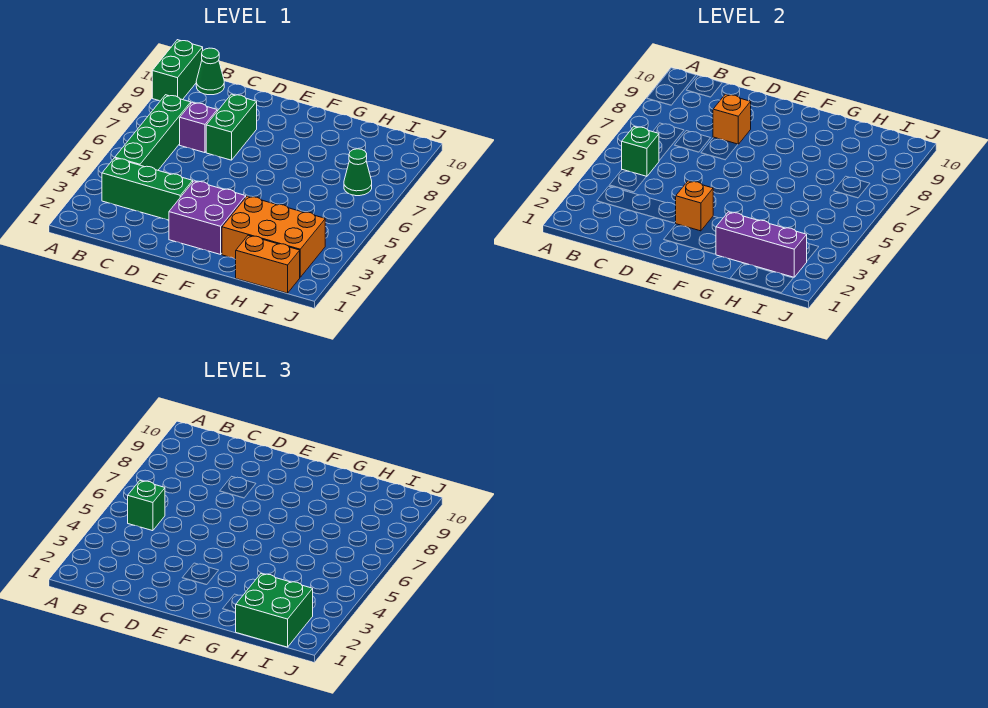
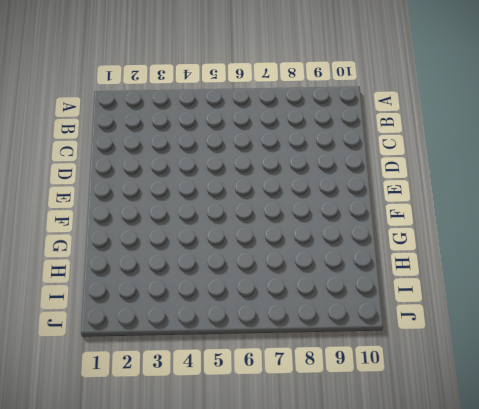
none -> green 1x2 brick [152,40,203,101]
none -> green 1x3 brick [102,158,193,220]
none -> green 1x4 brick [115,95,191,170]

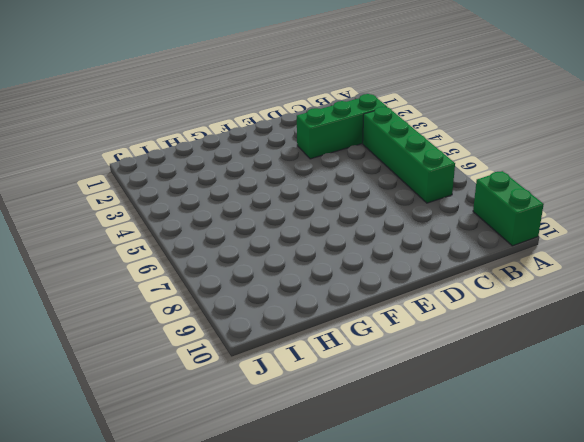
none -> green 1x1 cone [196,48,224,95]
none -> purple 1x1 brick [180,102,217,153]
none -> green 1x2 brick [206,94,257,160]

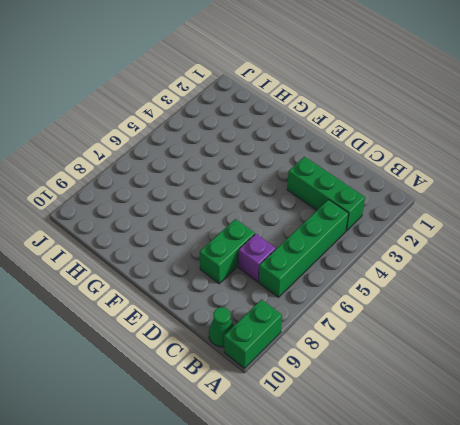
none -> purple 2x2 brick [169,181,246,254]
none -> orange 2x3 brick [222,196,325,277]
none -> orange 1x2 brick [236,235,300,293]

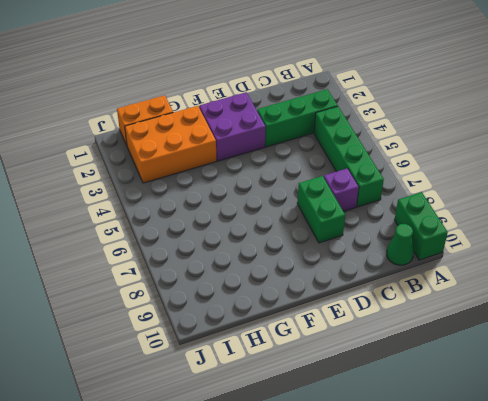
none -> green 1x1 cone [344,149,372,196]
none -> green 1x1 brick [622,127,659,177]
none -> orange 1x1 brick [713,94,751,144]

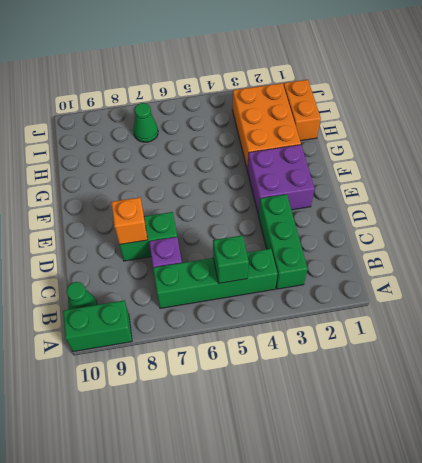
none -> orange 1x1 brick [676,181,713,231]
none -> purple 1x3 brick [716,212,807,277]
none -> green 1x1 brick [128,481,165,531]

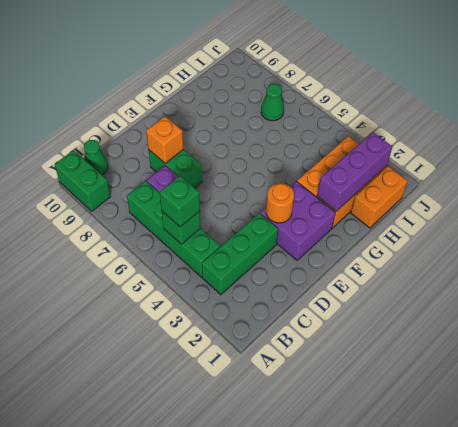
orange 1x1 round brick [266,183,294,223] -> orange 1x1 brick [676,181,713,231]
none -> green 2x2 brick [235,574,313,647]

